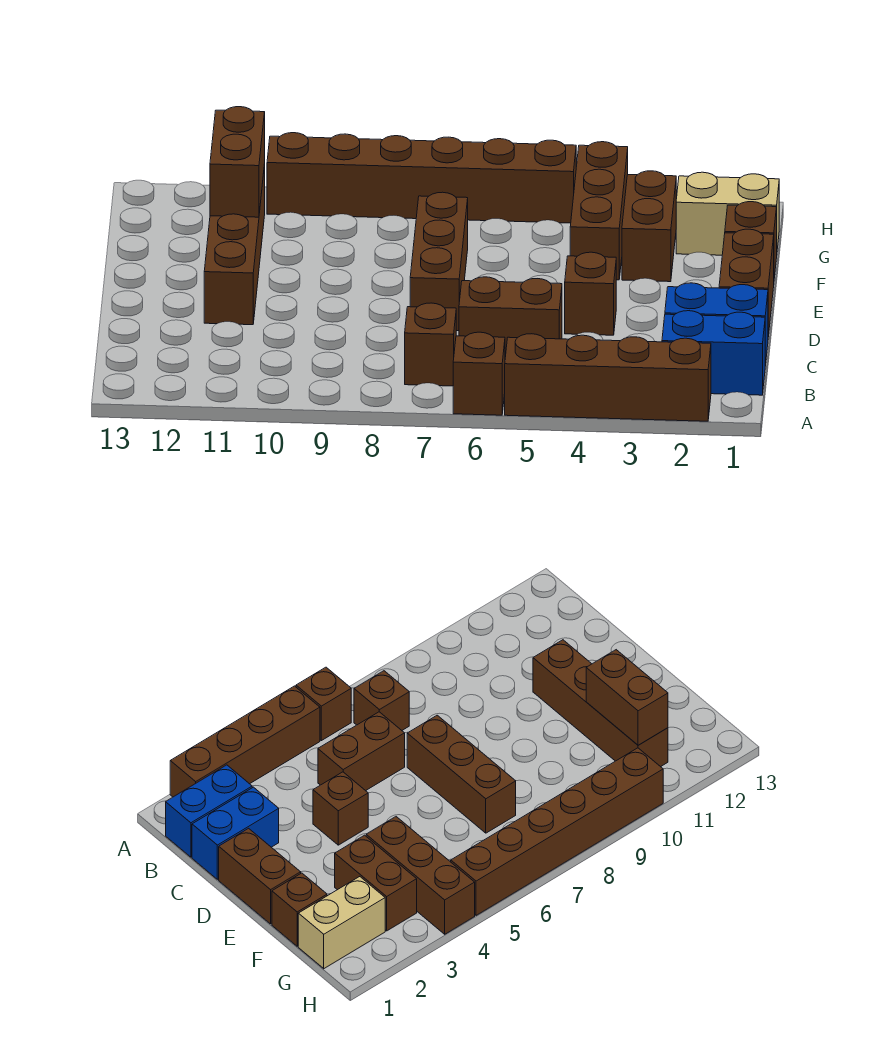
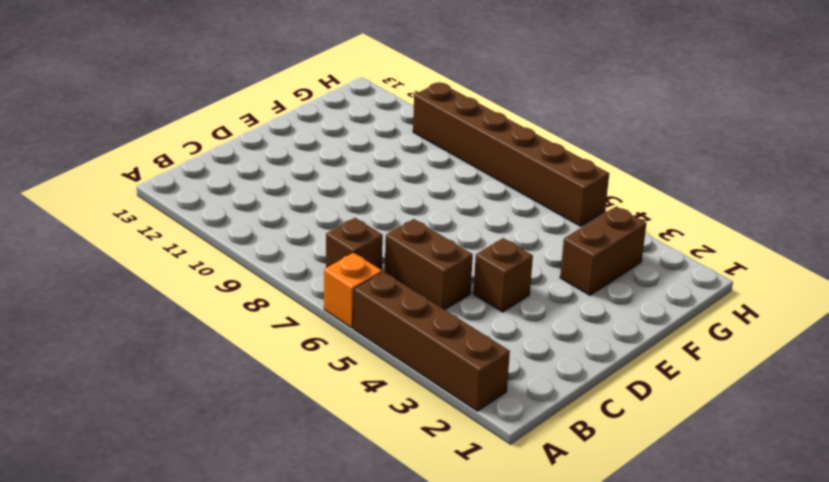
orange 1x1 brick [324,253,382,328] -> brown 1x1 brick [453,332,505,415]
none -> blue 1x2 brick [662,311,765,395]
none -> blue 1x2 brick [665,283,768,366]
none -> brown 1x2 brick [719,229,774,337]

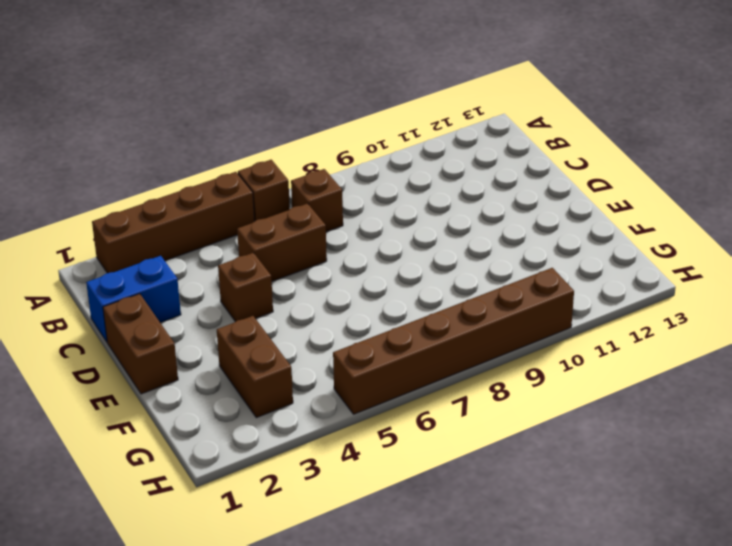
none -> blue 1x2 brick [662,311,765,395]
none -> brown 1x3 brick [410,192,468,331]
none -> brown 1x4 brick [204,164,265,325]

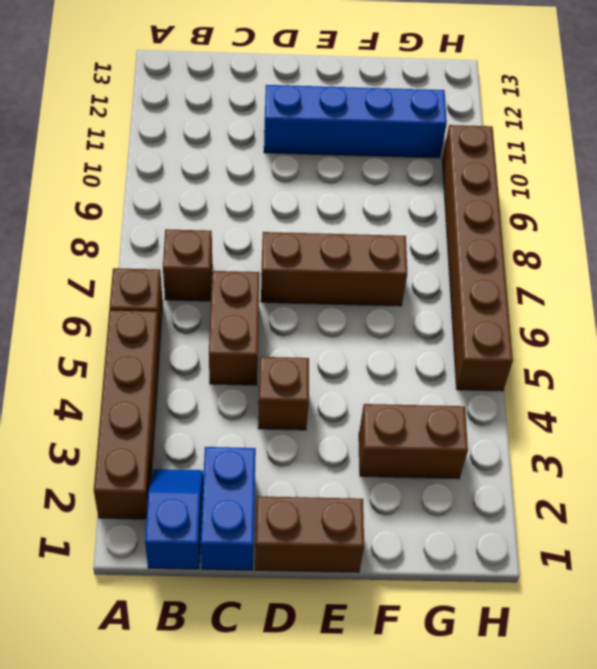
blue 1x2 slope [145,469,203,569] -> blue 1x2 brick [662,311,765,395]
blue 1x4 brick [264,85,447,158] -> brown 1x4 brick [204,164,265,325]
none -> brown 1x1 brick [725,202,777,278]
none -> brown 1x3 brick [570,142,628,280]
none -> tan 1x2 brick [676,172,779,255]

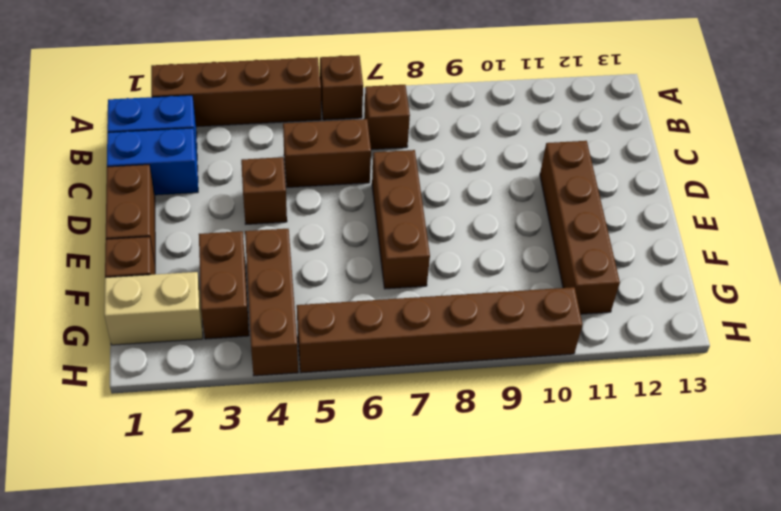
none -> brown 1x2 brick [210,107,265,217]

